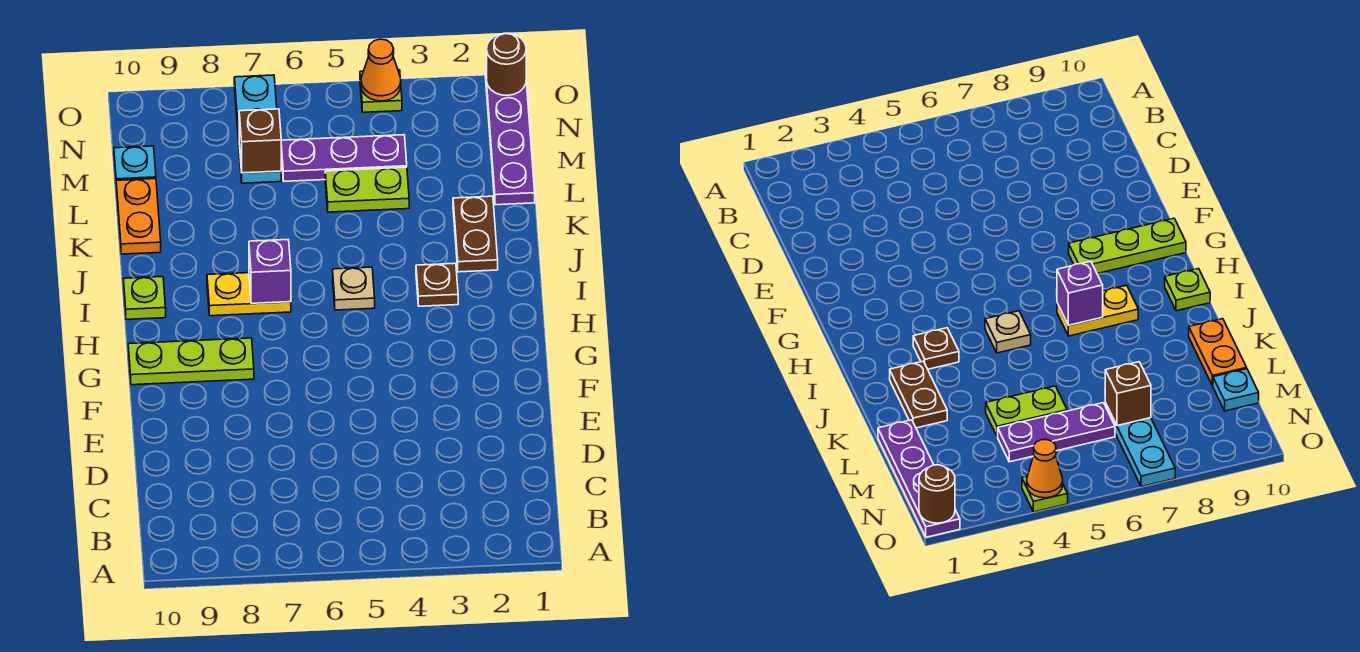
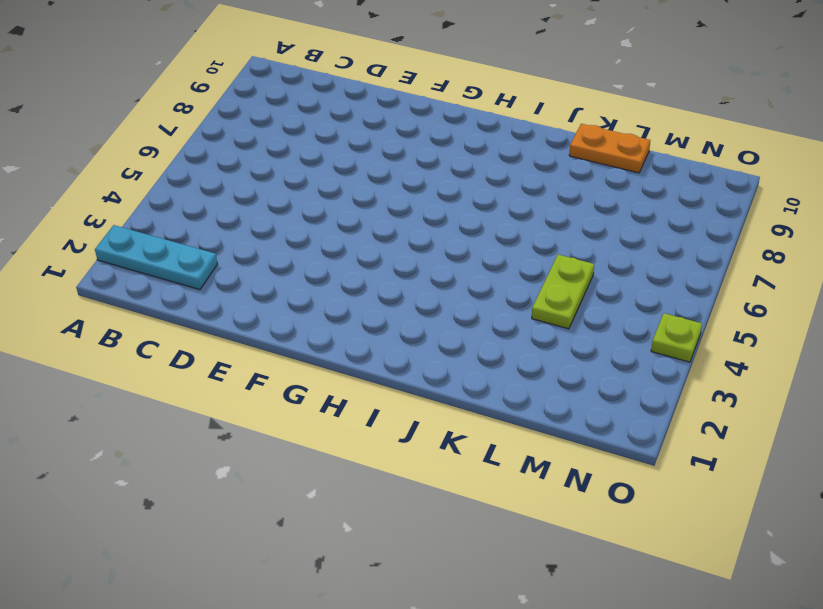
cyan 1x3 plate [95,225,217,290] -> cyan 1x3 plate moved to [234,75,281,183]
none -> lime 1x3 plate [128,338,254,385]
none -> brown 1x1 plate [416,263,458,306]
none -> tan 1x1 plate [333,267,375,310]

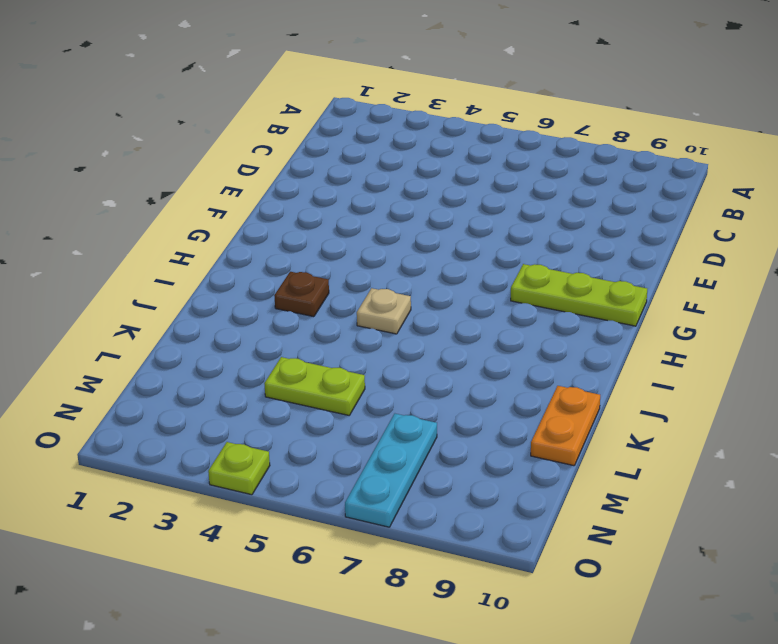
none -> yellow 1x2 plate [207,273,291,316]
none -> lime 1x1 plate [123,277,166,319]
none -> brown 1x2 plate [453,196,498,272]

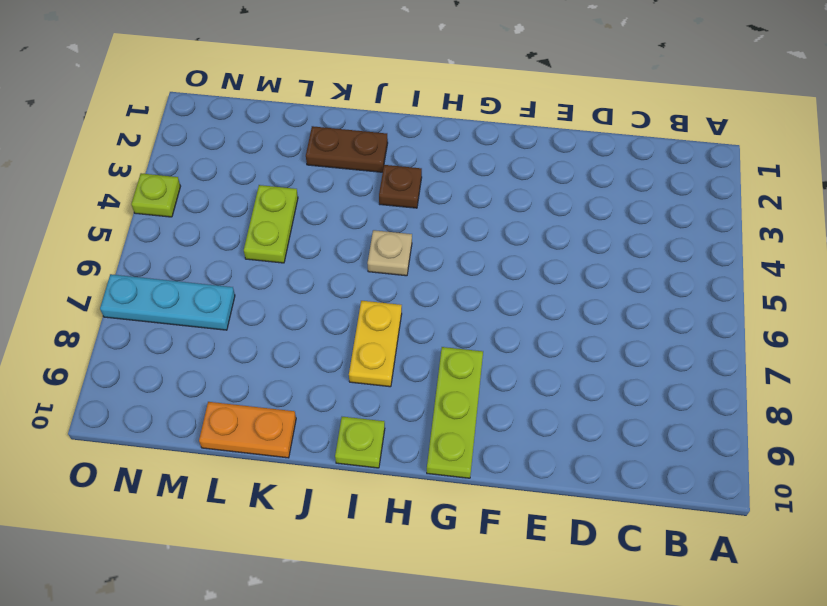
none -> purple 1x4 plate [485,66,535,205]
none -> purple 1x3 plate [281,135,407,181]
none -> cyan 1x1 plate [114,146,156,181]

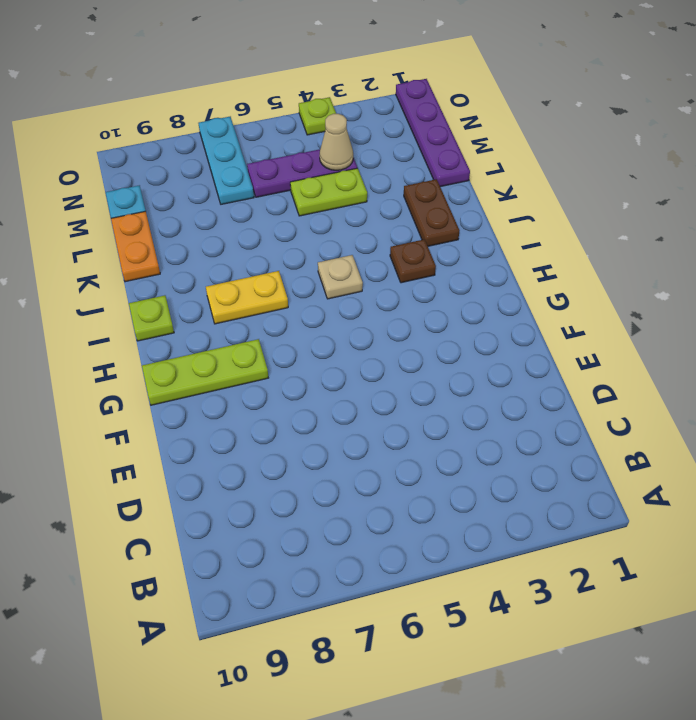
tan 1x1 cone [320,114,353,170] -> none
none -> purple 1x1 brick [249,240,291,303]
none -> brown 1x1 brick [239,109,281,173]
none -> brown 1x1 round brick [487,33,526,95]

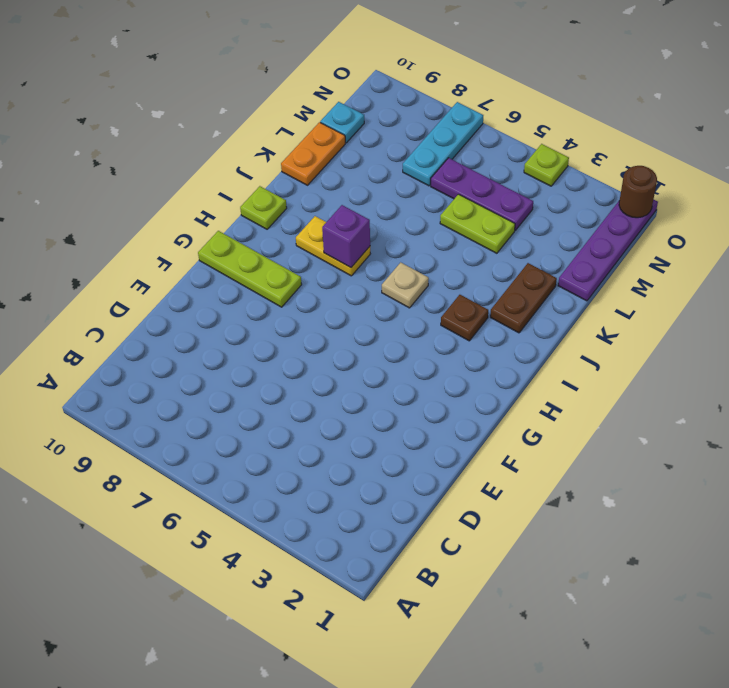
none -> brown 1x1 brick [239,109,281,173]
none -> orange 1x1 cone [361,39,401,101]

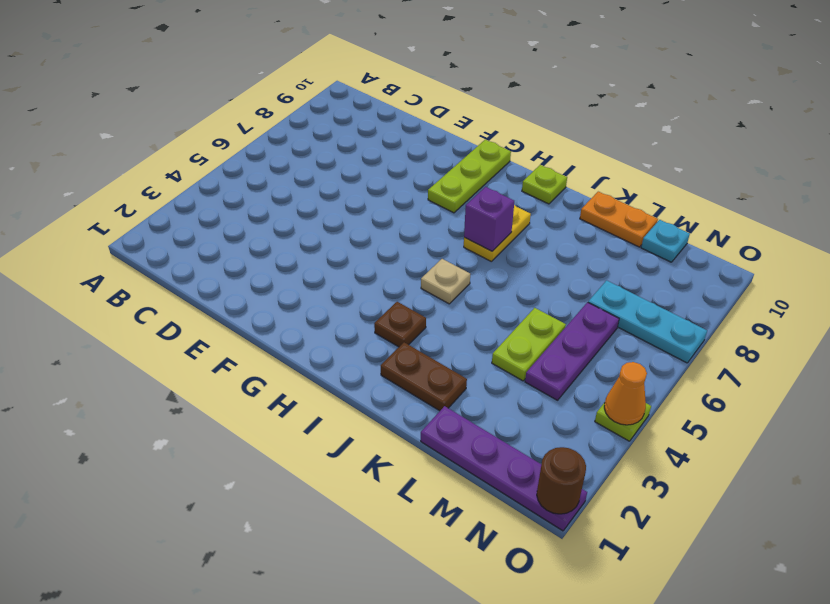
none -> brown 1x1 brick [239,109,281,173]

